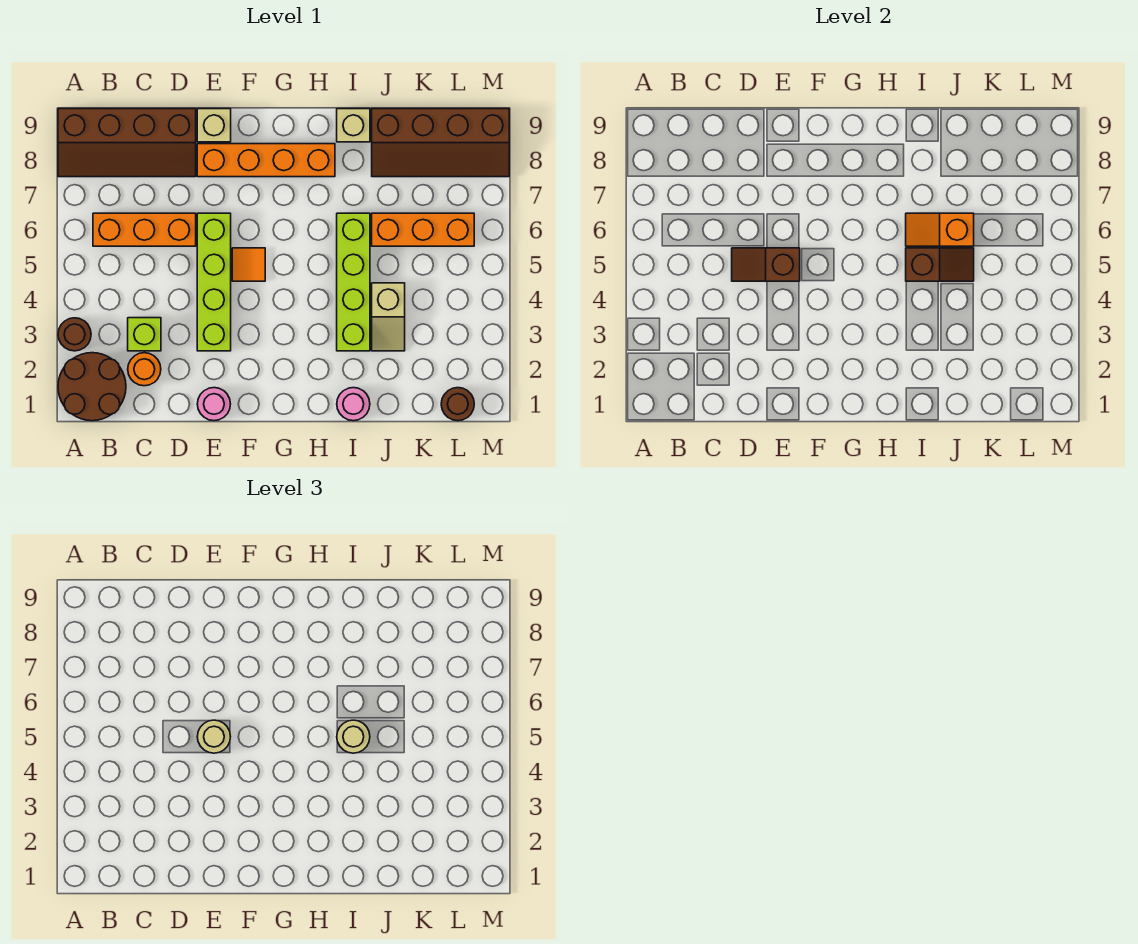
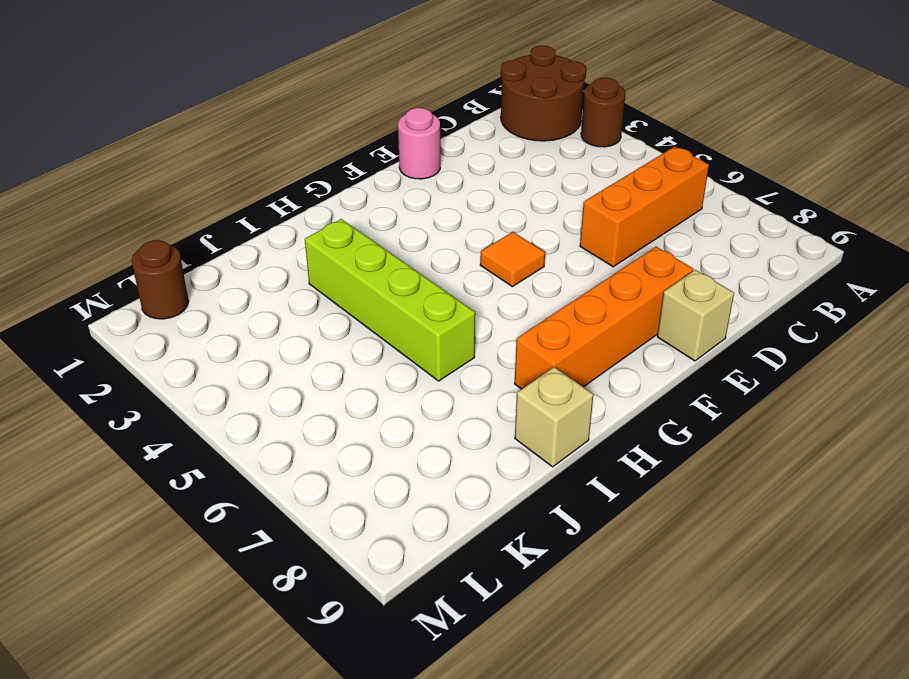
none -> brown 2x4 slope [58,109,196,177]
none -> orange 1x1 round brick [128,353,161,386]
none -> lime 1x1 brick [128,318,161,351]

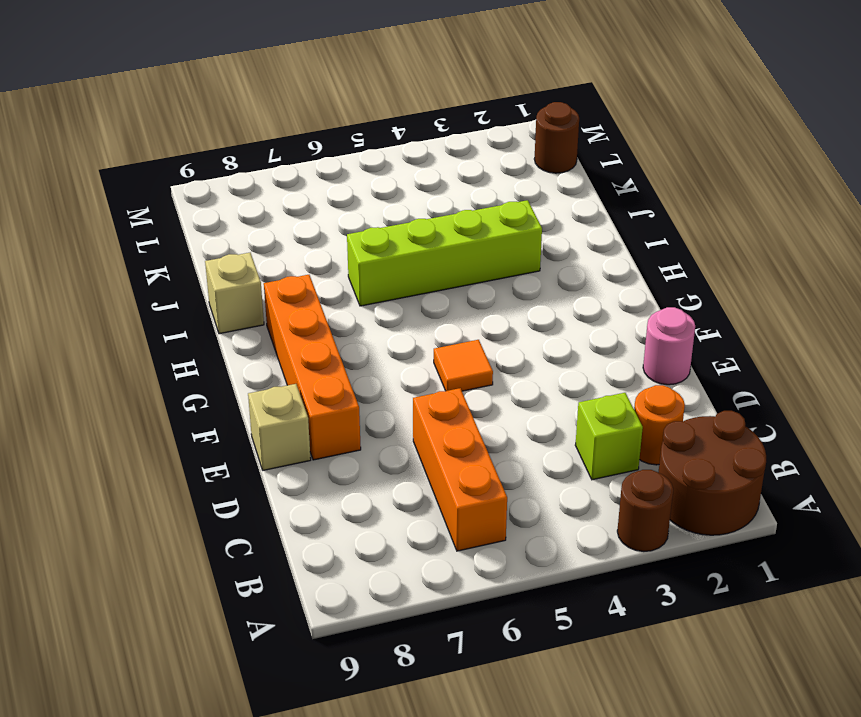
none -> brown 2x4 slope [58,109,196,177]
none -> lime 1x4 brick [197,213,231,351]
none -> pink 1x1 round brick [337,388,370,421]

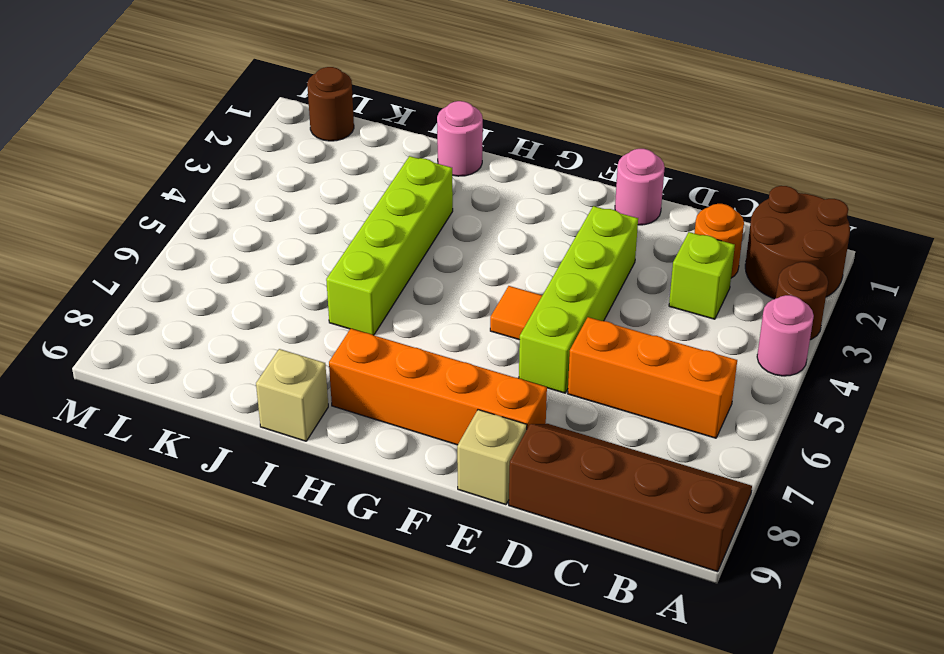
pink 1x1 round brick [757,295,814,376] -> none
none -> tan 1x2 slope [372,283,405,351]
none -> orange 1x3 brick [372,213,474,246]
none -> brown 2x4 slope [372,109,509,177]

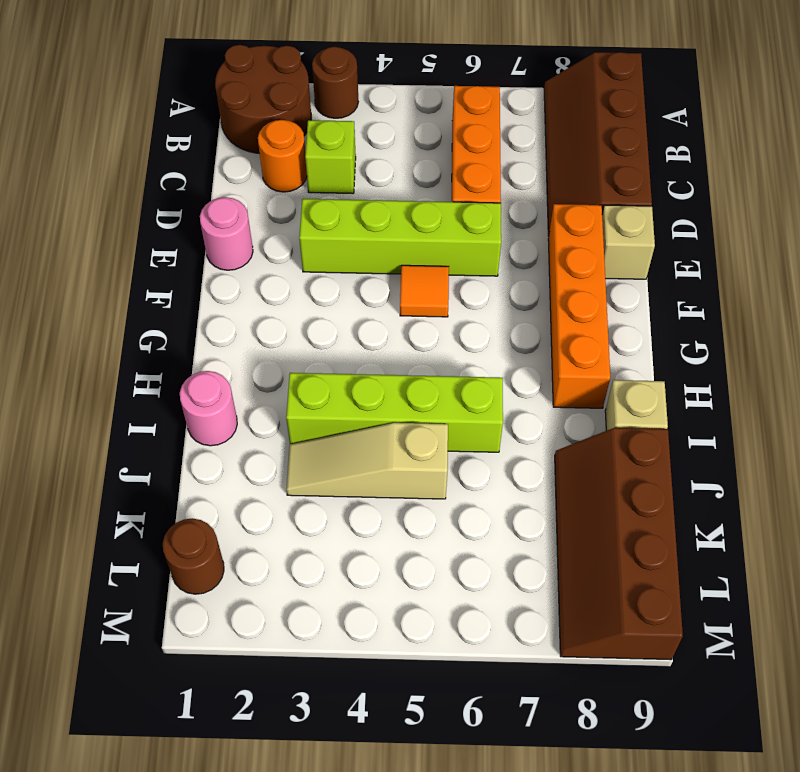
tan 1x3 slope [286,423,448,499] -> tan 1x2 slope [372,283,405,351]
none -> orange 1x3 brick [372,213,474,246]
none -> brown 1x2 slope [732,248,800,281]
none -> brown 1x2 slope [906,248,974,281]

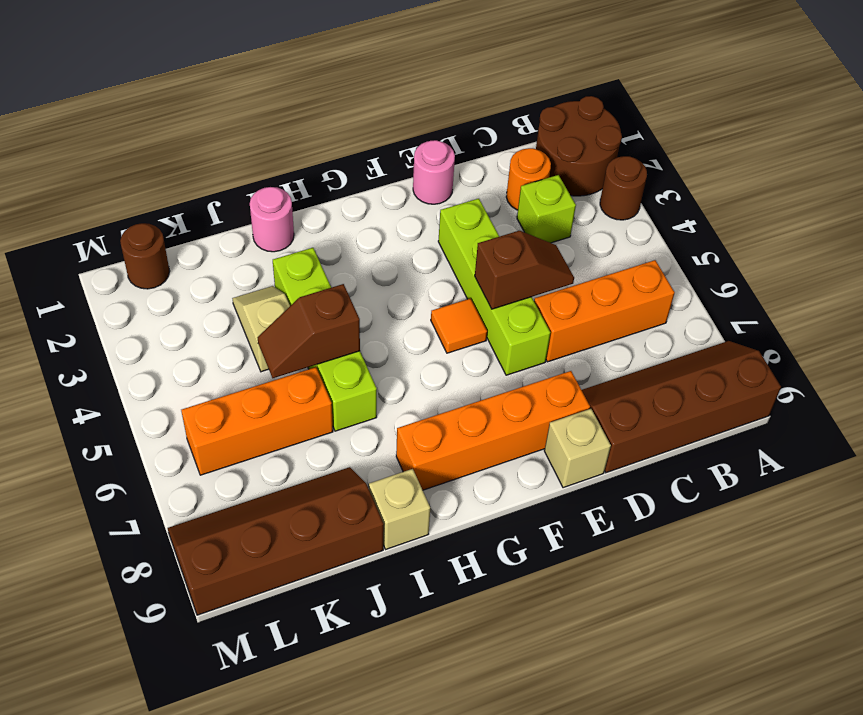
none -> orange 1x2 slope [906,213,974,246]
none -> tan 1x1 round brick [197,720,231,753]
none -> tan 1x1 round brick [337,720,370,753]

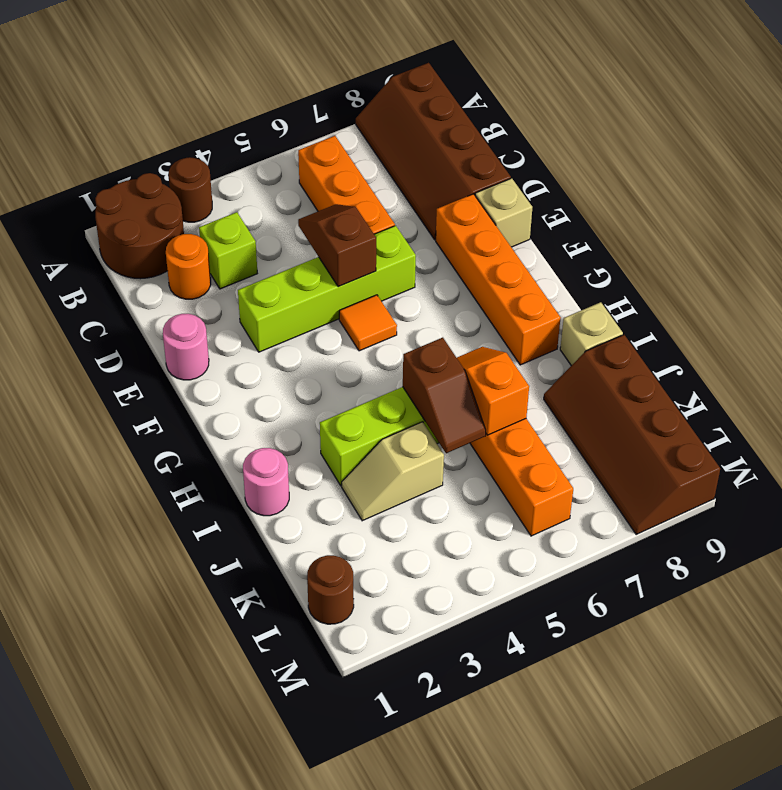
none -> tan 1x1 round brick [197,720,231,753]
none -> tan 1x1 round brick [337,720,370,753]

